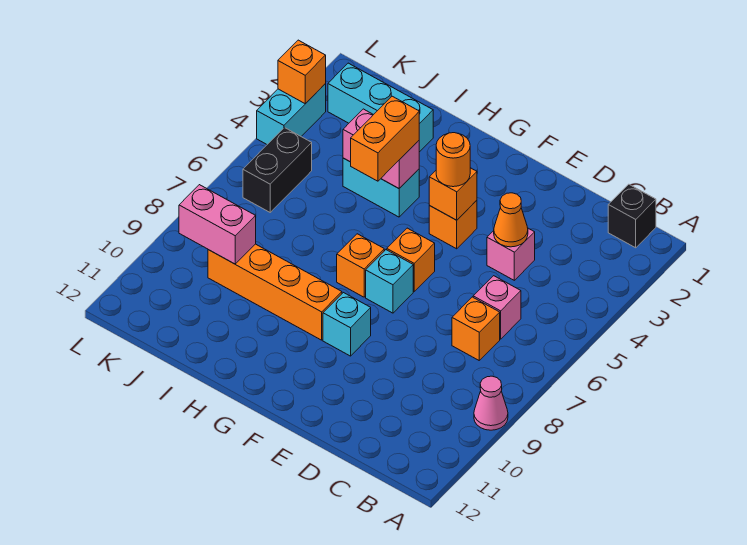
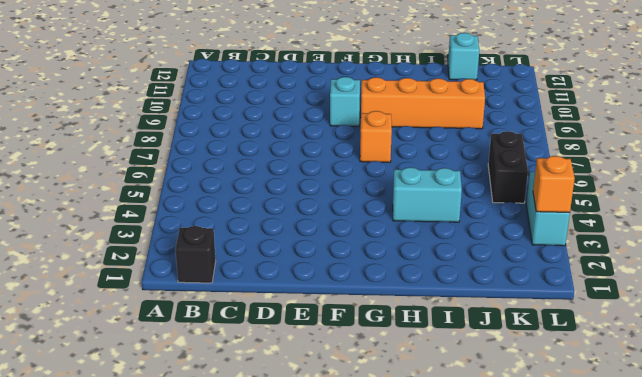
cyan 1x1 brick [448,33,479,80] -> cyan 1x1 brick moved to [366,250,413,313]
none -> pink 1x1 cone [474,376,508,430]
none -> pink 1x1 brick [473,276,521,339]
none -> orange 1x1 brick [452,297,500,360]

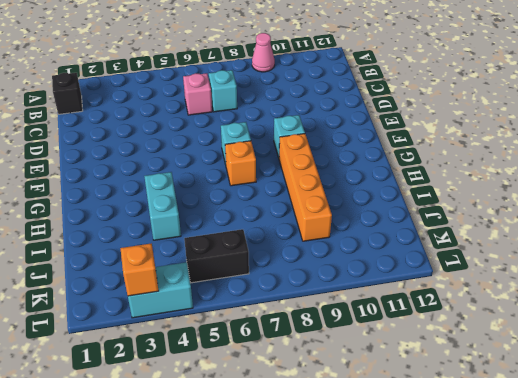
cyan 1x1 brick [209,70,237,112] -> orange 1x1 brick [452,297,500,360]
none -> pink 1x1 brick [487,228,535,280]
none -> orange 1x1 brick [429,200,477,249]
none -> orange 1x1 brick [387,228,435,291]

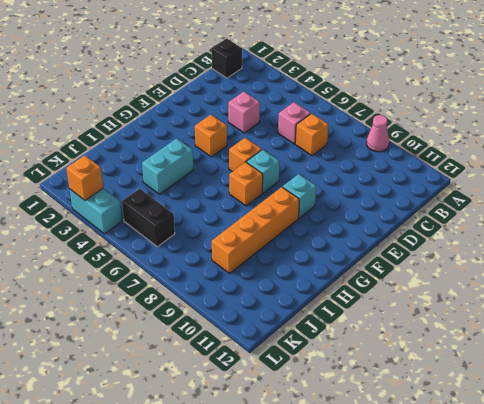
none -> cyan 1x3 brick [328,63,433,152]
none -> orange 1x1 cone [494,193,528,247]
none -> orange 1x1 brick [429,168,477,220]

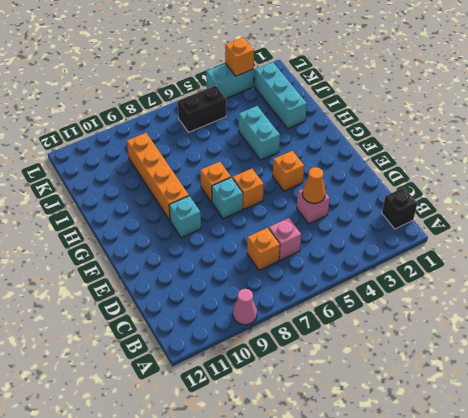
none -> orange 1x1 brick [429,168,477,220]
none -> pink 1x2 brick [343,109,419,188]
none -> pink 1x2 brick [179,185,256,264]

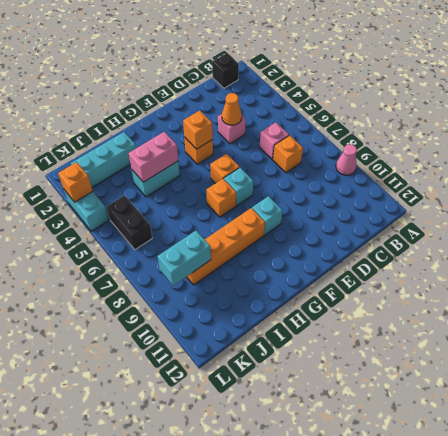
cyan 1x2 brick [158,231,211,286] -> pink 1x2 brick [179,185,256,264]
none -> orange 1x1 round brick [436,133,470,187]
none -> orange 1x2 brick [351,96,419,181]

